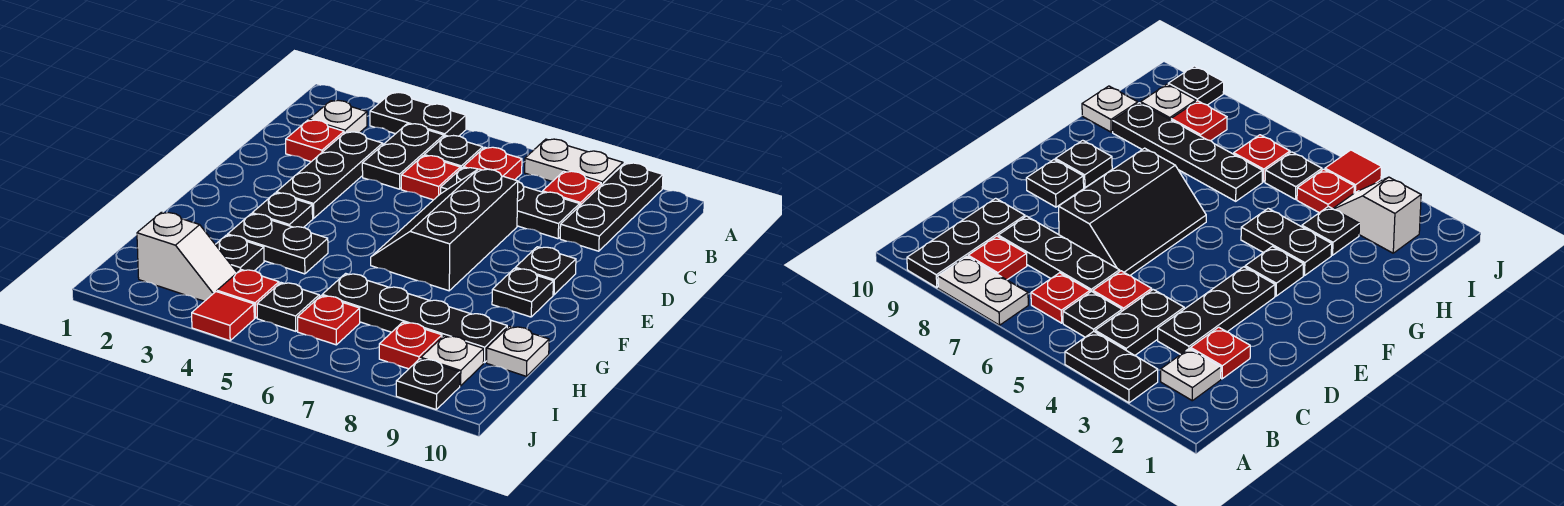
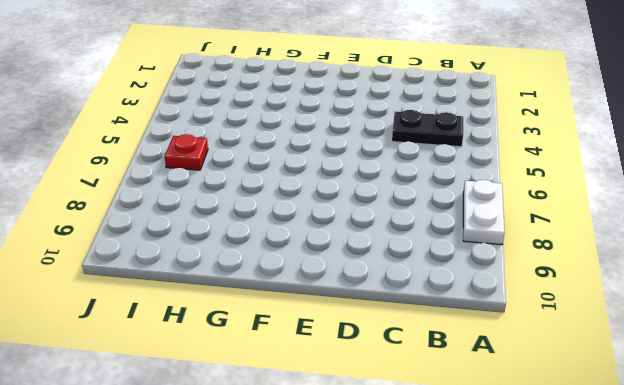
none -> black 1x2 plate [370,93,466,137]
none -> black 1x3 plate [560,163,663,251]
none -> white 1x1 plate [309,100,367,133]

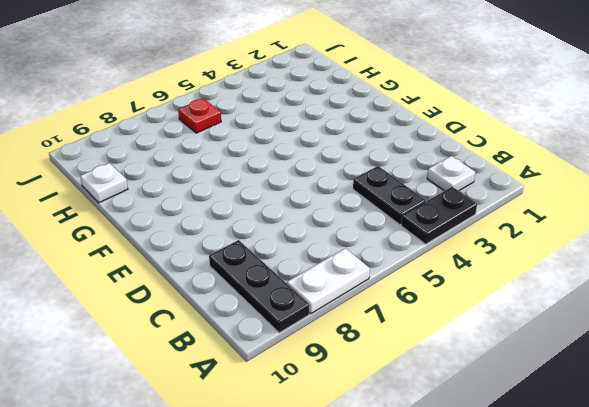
none -> black 1x1 plate [424,136,483,169]
none -> red 1x1 plate [463,147,522,180]
none -> red 1x1 plate [543,171,601,205]

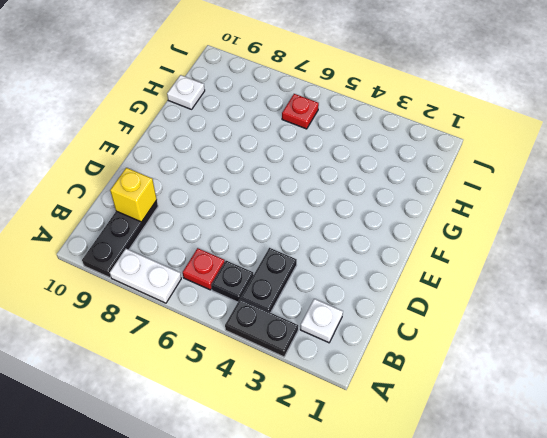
yellow 1x1 brick [110,168,157,222] -> none
none -> red 1x1 plate [543,171,601,205]
none -> red 1x1 plate [286,120,344,162]
none -> black 1x3 plate [276,132,383,218]

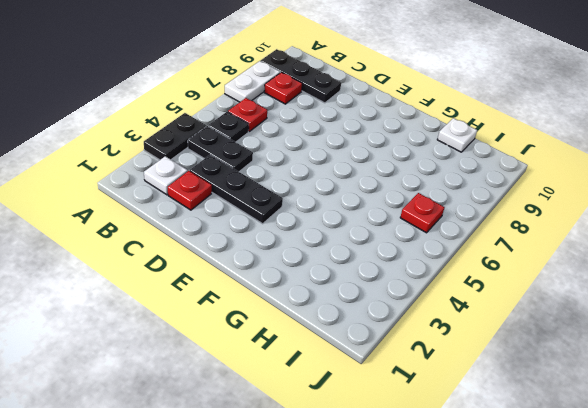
none -> red 1x1 plate [401,156,460,200]
none -> black 1x3 plate [441,168,580,239]
none -> black 2x3 slope [371,169,518,291]

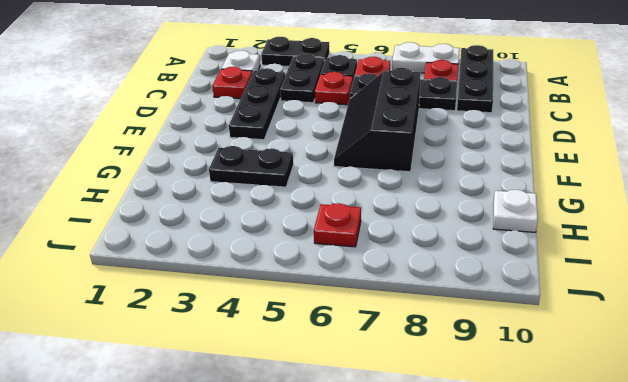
none -> black 1x1 plate [515,247,576,295]
none -> black 1x1 plate [252,193,313,228]
none -> black 1x1 plate [492,269,553,317]

